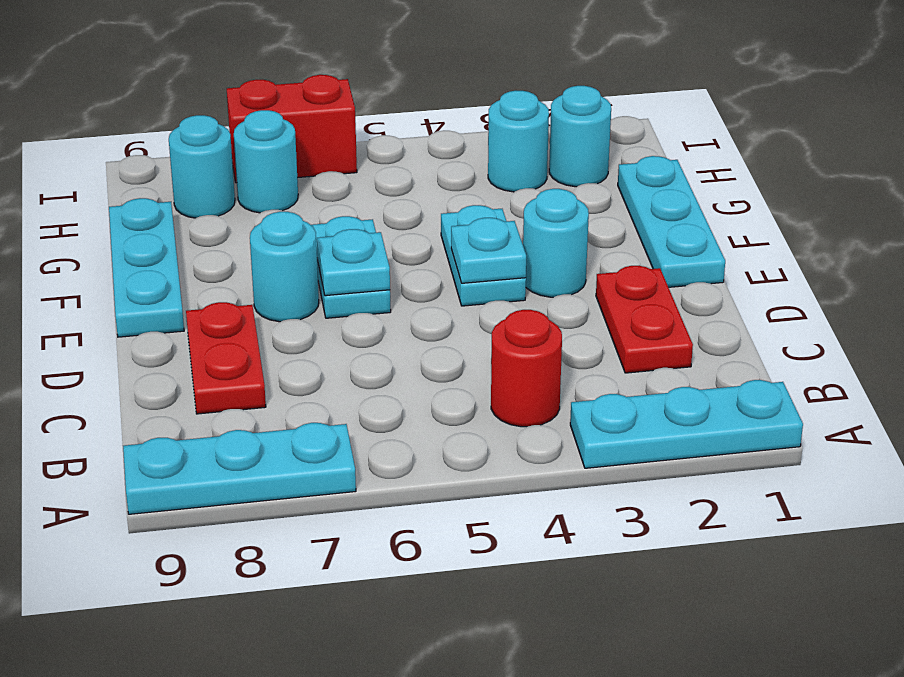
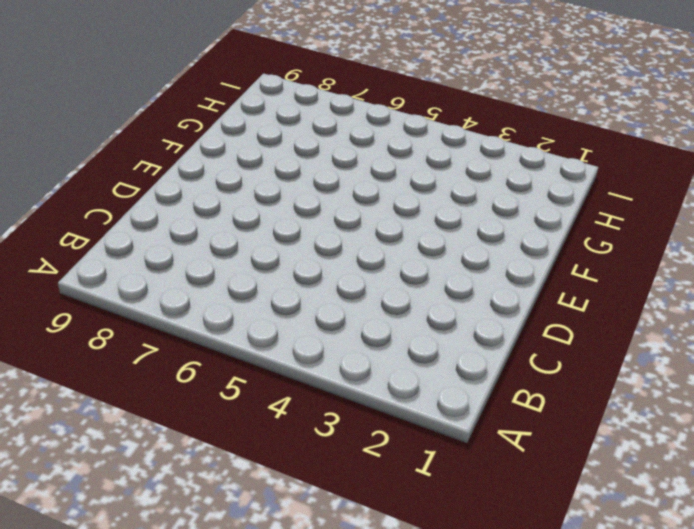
none -> cyan 1x3 plate [570,380,803,468]
none -> cyan 1x3 plate [123,423,356,514]
none -> red 1x1 round brick [491,310,562,427]

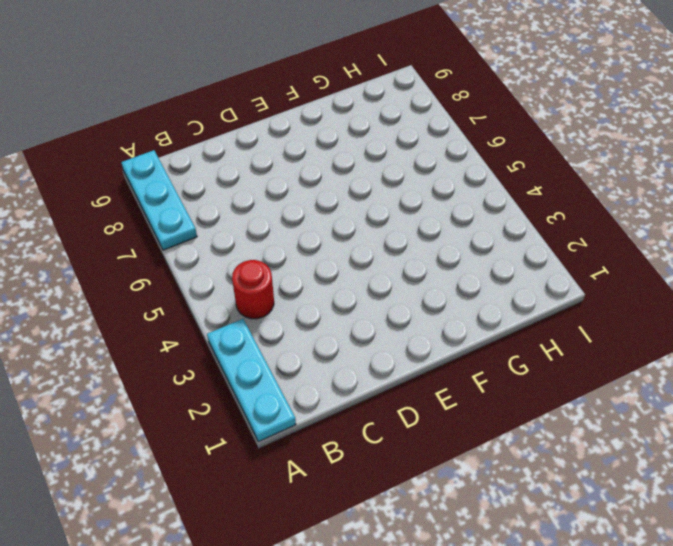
none -> red 1x2 plate [596,266,693,373]
none -> red 1x2 plate [186,302,266,414]
none -> cyan 1x3 plate [618,156,725,287]

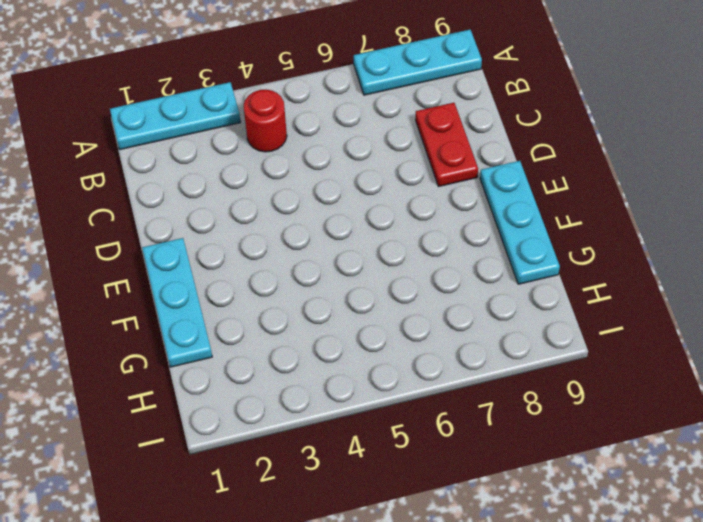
none -> red 1x2 plate [596,266,693,373]
none -> cyan 1x1 round brick [523,189,589,297]
none -> cyan 1x2 plate [441,205,526,306]

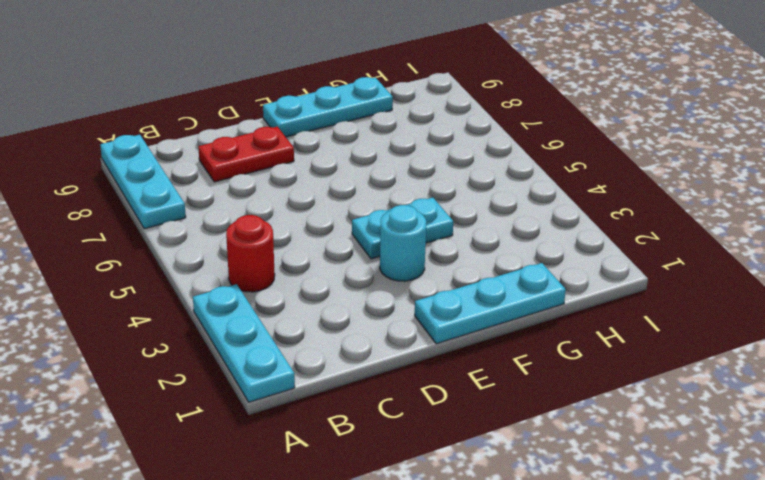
none -> red 1x2 plate [596,266,693,373]
none -> cyan 1x2 plate [311,216,391,318]
none -> cyan 1x1 round brick [250,212,319,322]

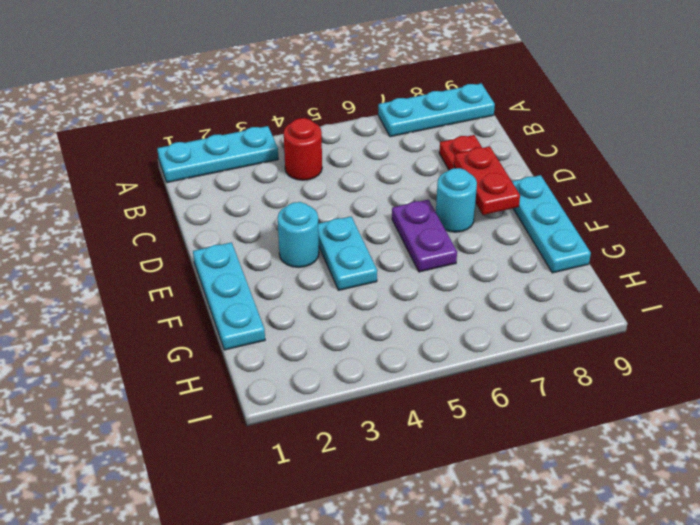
red 1x2 plate [454,146,520,215] -> red 1x2 plate moved to [596,266,693,373]
purple 1x2 plate [392,200,457,272] -> cyan 1x2 plate [311,216,391,318]
none -> cyan 1x1 round brick [549,86,611,187]
none -> cyan 1x1 round brick [488,91,549,192]
none -> cyan 1x1 round brick [234,110,298,213]

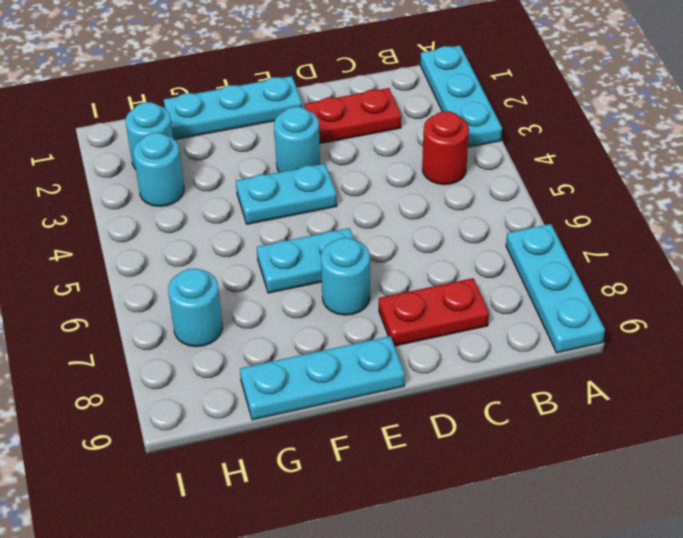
none -> cyan 1x1 round brick [169,115,235,218]
none -> red 1x2 brick [227,75,357,183]
none -> cyan 1x1 plate [451,218,526,283]

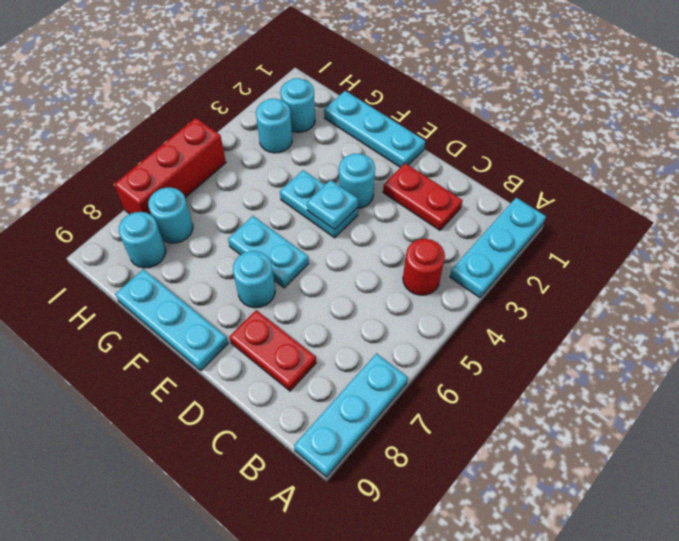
red 1x3 brick [114,118,226,215] -> red 1x2 brick [227,75,357,183]
none -> cyan 1x1 plate [317,229,390,296]

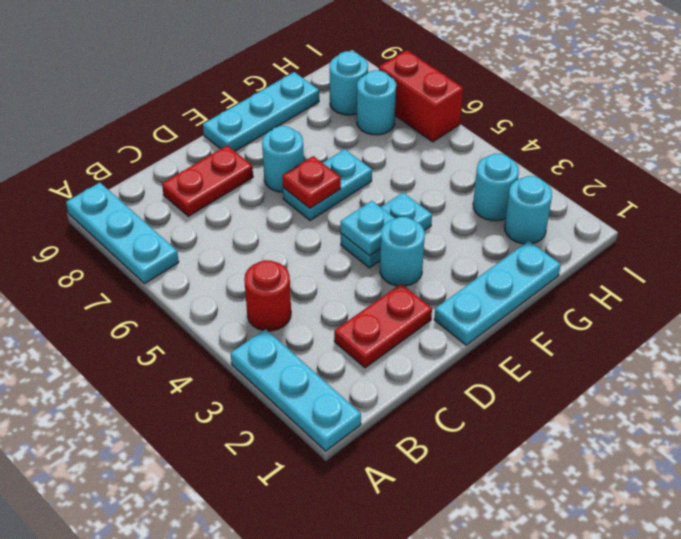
red 1x1 plate [282,156,341,208] -> cyan 1x1 plate [317,229,390,296]

